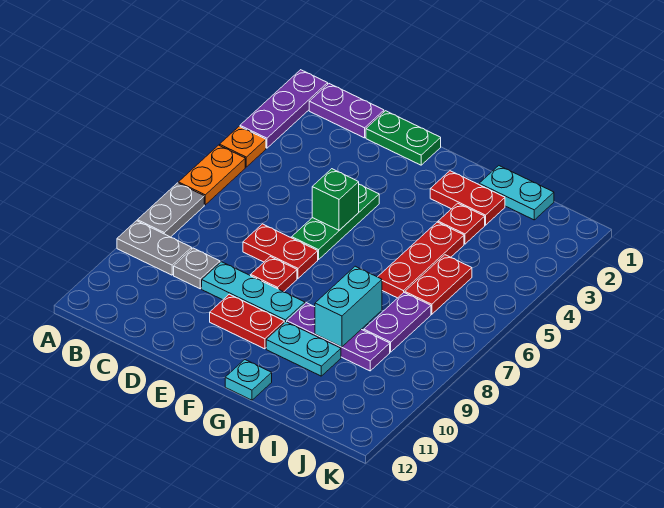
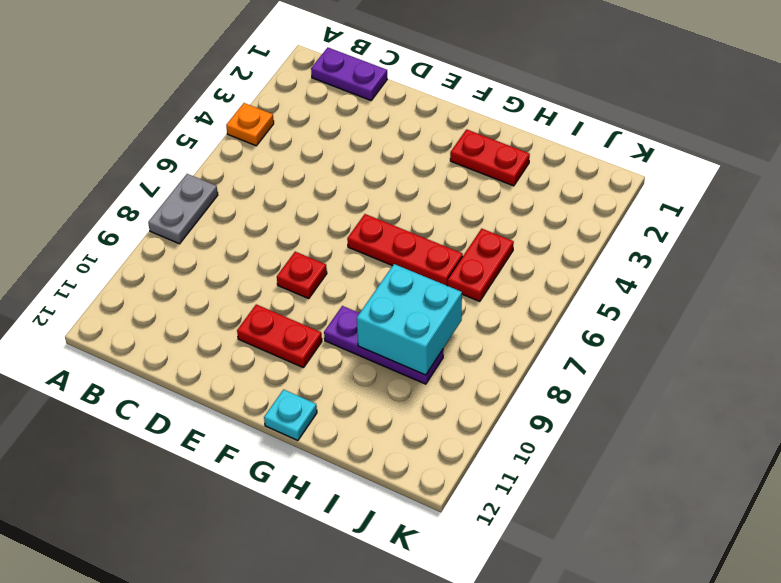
red 1x3 plate [347,214,463,286] -> red 1x3 plate turned to [378,222,464,298]
cyan 2x2 brick [357,264,462,375] -> cyan 1x2 brick [315,266,382,347]
none -> purple 1x3 plate [240,70,328,148]
none -> orange 1x2 plate [178,145,245,205]
none -> grey 1x2 plate [117,221,192,275]

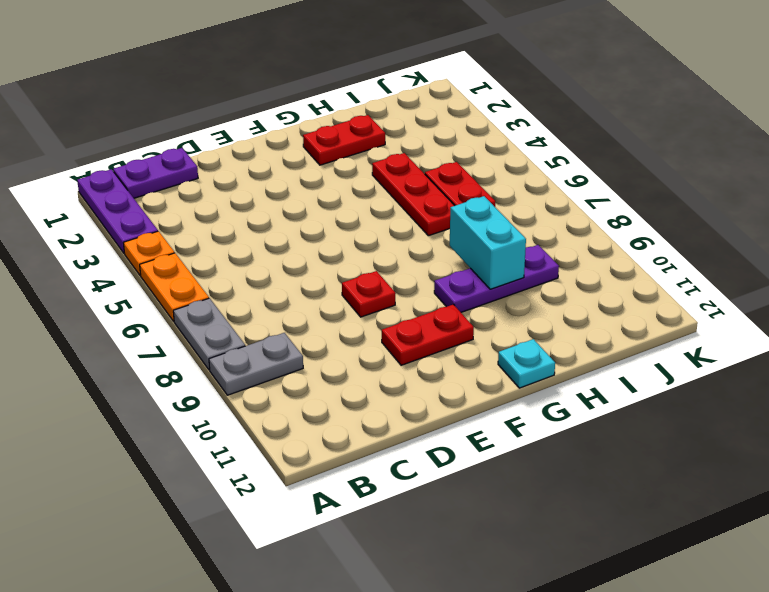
none -> grey 1x1 plate [174,248,220,289]
none -> green 1x2 plate [366,111,441,165]
none -> red 1x2 plate [243,224,318,278]

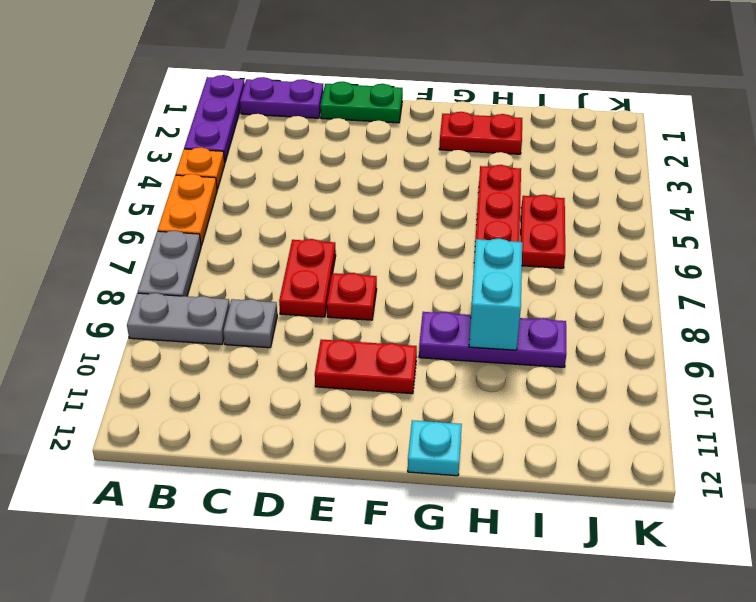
red 1x2 plate [279,239,336,317] -> red 1x2 plate turned to [243,224,318,278]
none -> cyan 1x3 plate [202,262,305,323]
none -> green 1x3 plate [292,185,379,260]
none -> cyan 1x2 plate [266,322,341,376]

